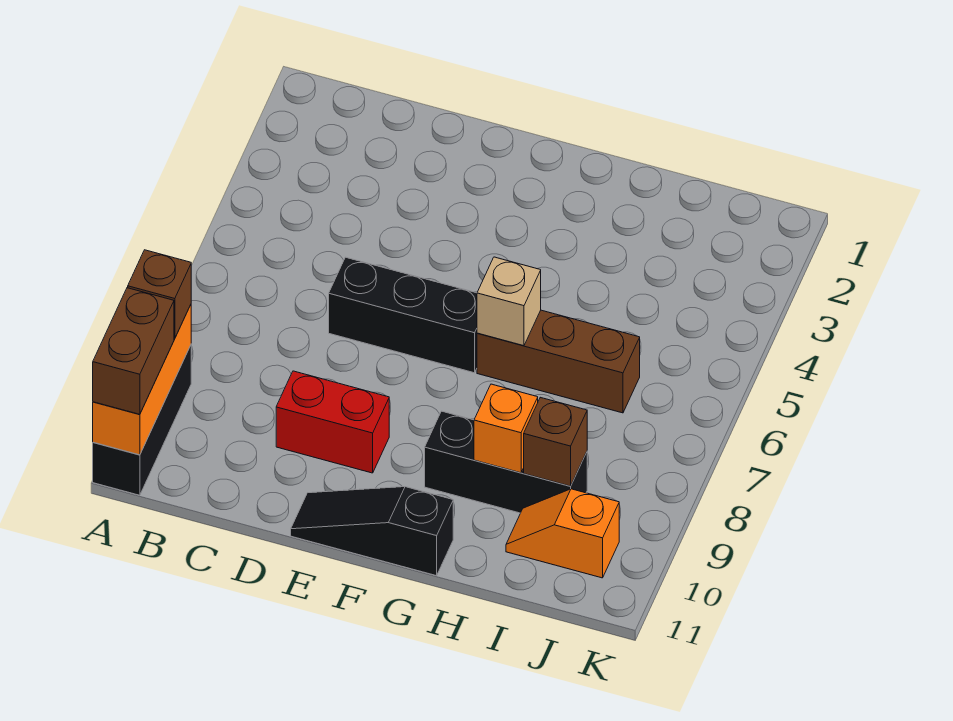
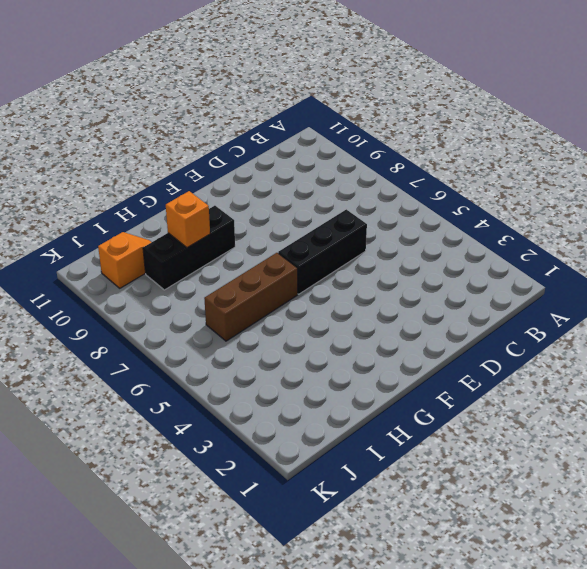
none -> black 1x3 brick [93,345,191,495]
none -> red 1x2 brick [276,371,389,473]
none -> black 1x3 slope [291,487,453,576]

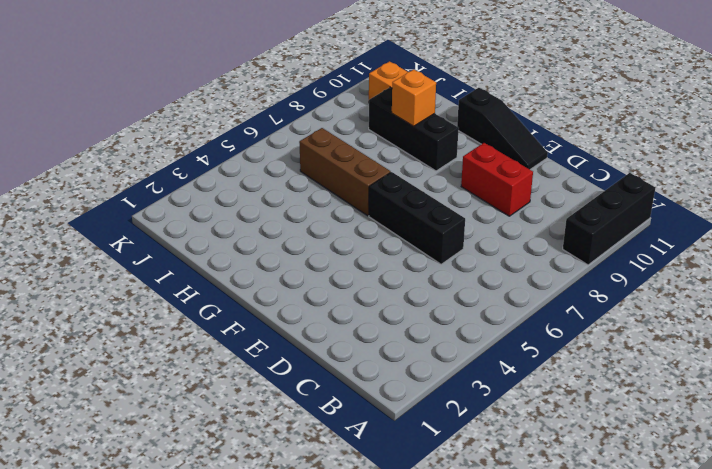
none -> orange 1x3 brick [93,305,191,455]
none -> tan 1x1 brick [477,257,541,346]
none -> brown 1x1 brick [524,397,587,486]

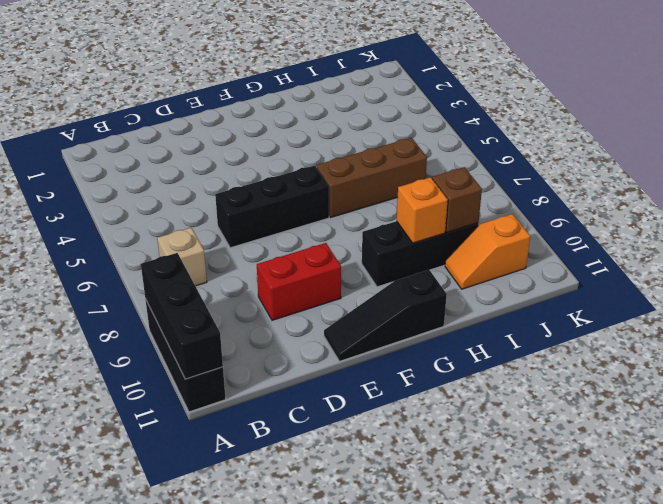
black 1x3 brick [141,253,223,379] -> orange 1x3 brick [93,305,191,455]
tan 1x1 brick [157,227,207,286] -> tan 1x1 brick moved to [477,257,541,346]
none -> brown 1x1 brick [128,250,191,339]
none -> brown 1x2 brick [93,288,174,414]

